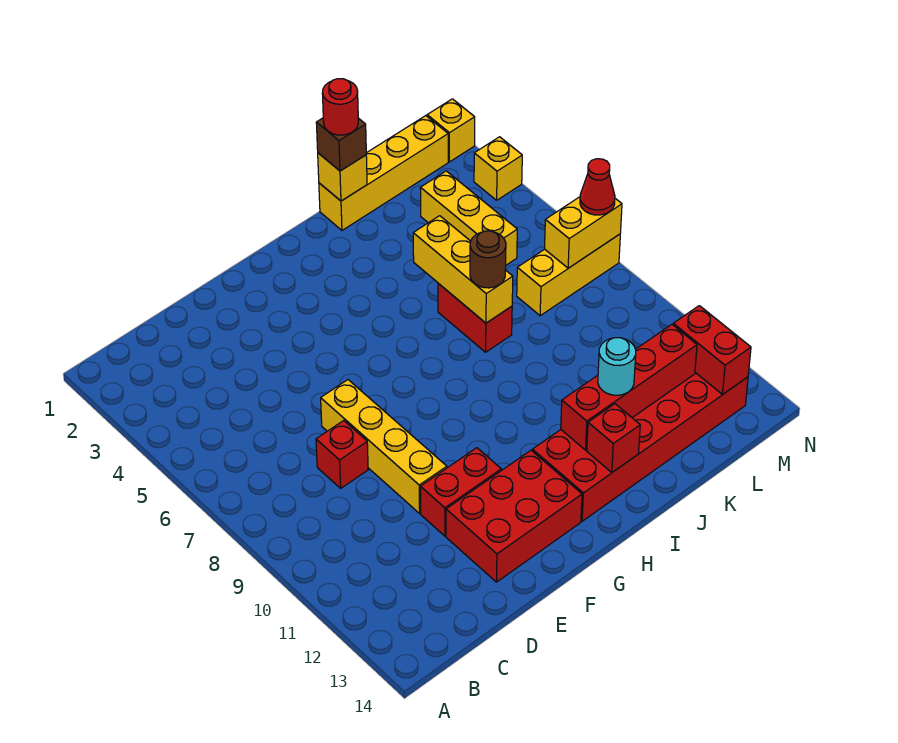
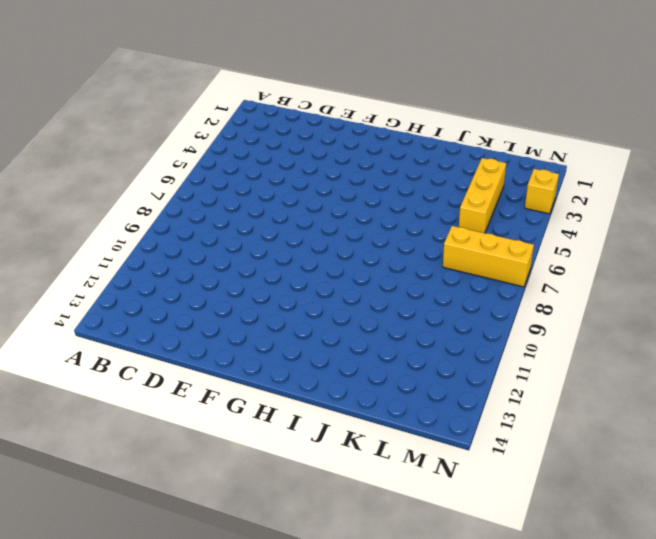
none -> red 1x1 brick [316,421,368,488]
none -> yellow 1x4 brick [321,380,447,513]
none -> red 1x2 brick [420,448,501,536]

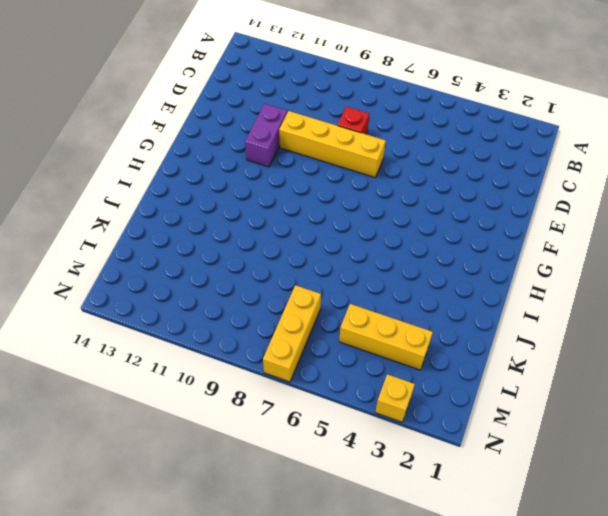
purple 1x2 brick [245,104,287,167] -> red 1x2 brick [420,448,501,536]
none -> red 2x3 brick [446,450,582,582]
none -> red 2x6 brick [532,373,748,521]
none -> yellow 1x4 brick [319,116,448,230]

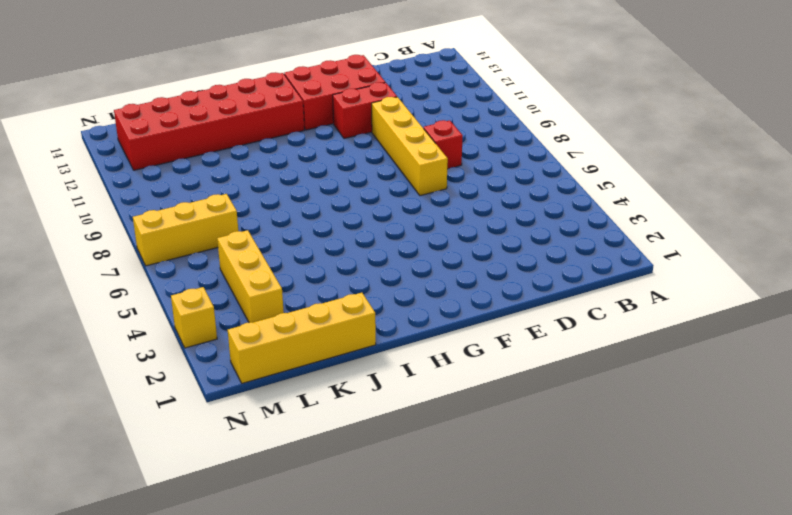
none -> red 1x2 brick [438,283,512,352]
none -> yellow 1x1 brick [427,99,475,162]
none -> red 1x4 brick [561,325,697,450]

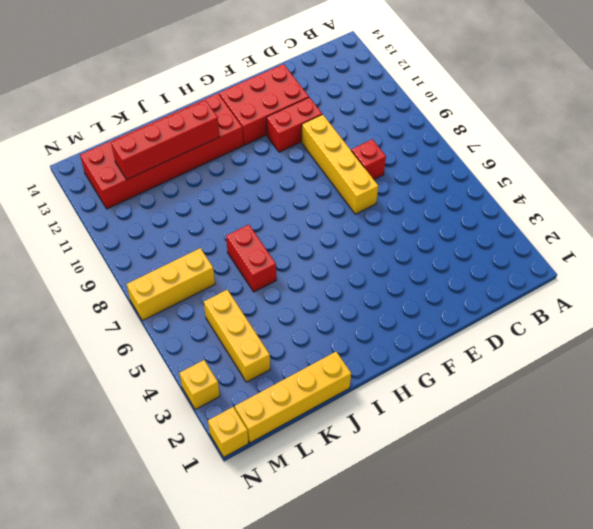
none -> red 1x1 brick [587,404,640,472]
none -> yellow 1x1 brick [318,153,367,201]
none -> yellow 1x3 brick [413,216,513,323]

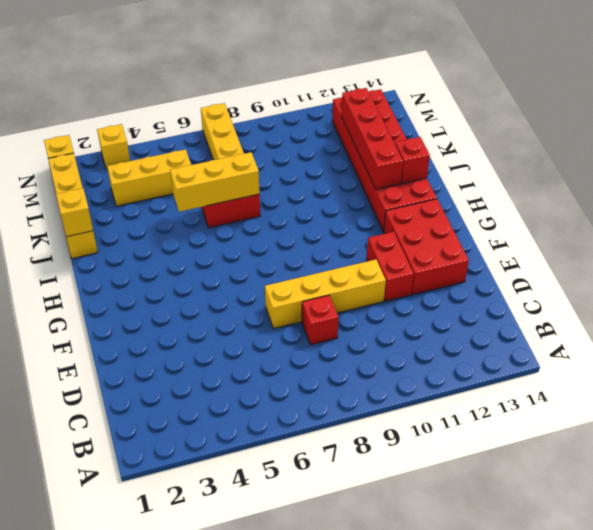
none -> yellow 1x2 brick [545,197,622,268]
none -> red 1x2 brick [673,306,751,394]
none -> brown 1x1 brick [316,118,366,171]

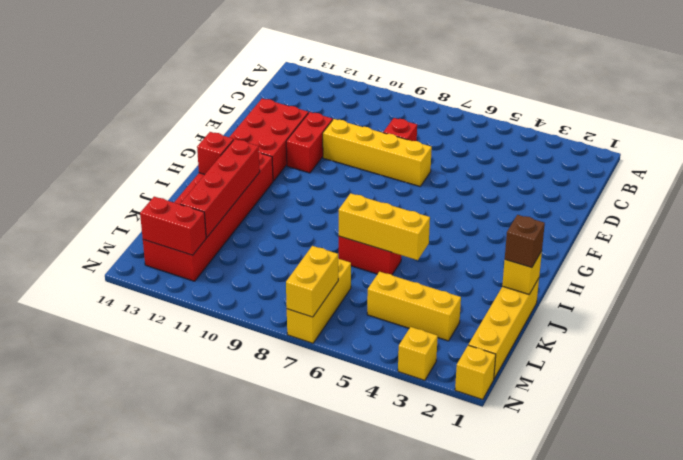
none -> brown 1x1 round brick [470,231,506,288]
none -> cyan 1x1 round brick [598,338,636,395]
none -> red 1x1 cone [580,159,615,215]

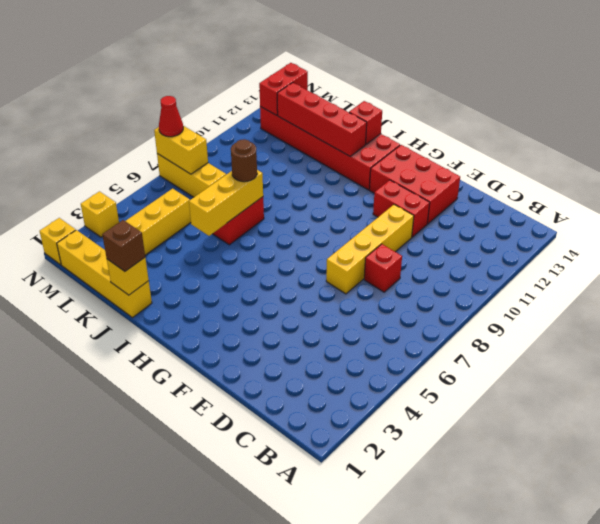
none -> cyan 1x1 round brick [598,338,636,395]
none -> red 1x1 round brick [322,79,358,135]

